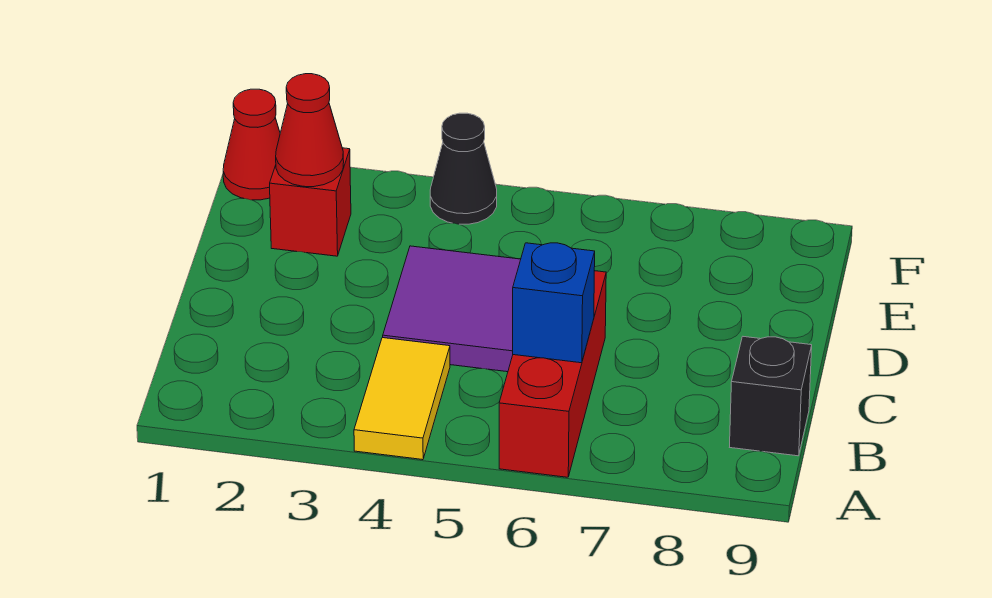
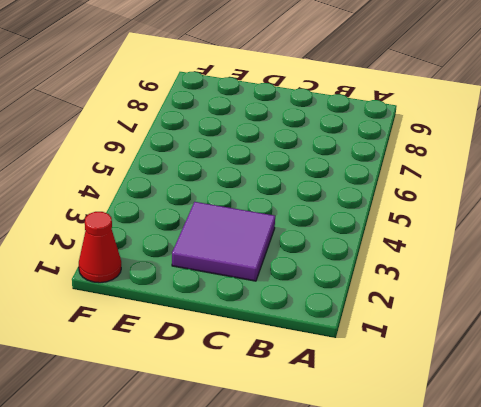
purple 2x2 tile [172,202,275,281] -> purple 2x2 tile moved to [383,246,521,372]
none -> yellow 1x2 tile [354,338,450,460]
none -> red 1x3 brick [499,271,606,477]

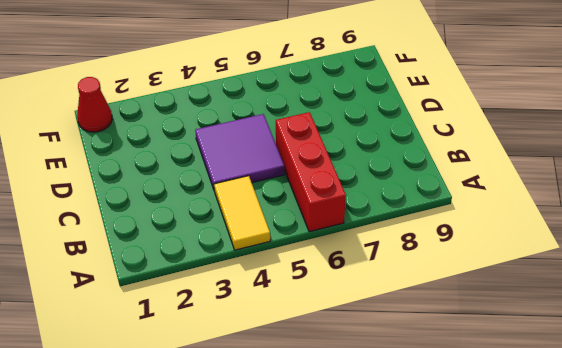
none -> black 1x1 brick [730,337,812,456]
none -> red 1x1 brick [270,148,351,256]

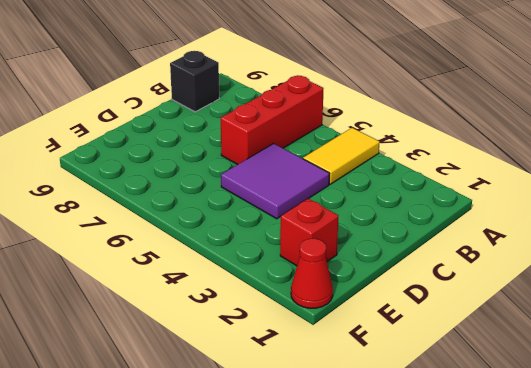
none -> black 1x1 cone [430,113,497,224]
none -> blue 1x1 brick [513,243,595,363]

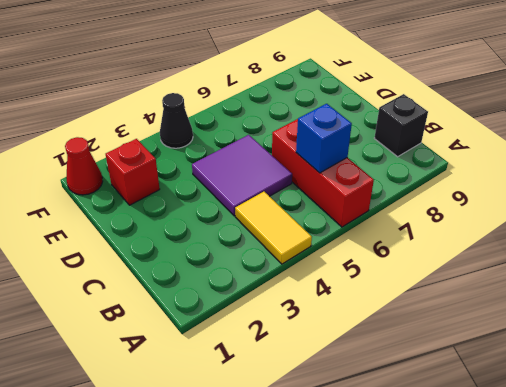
none -> red 1x1 cone [276,74,344,187]

